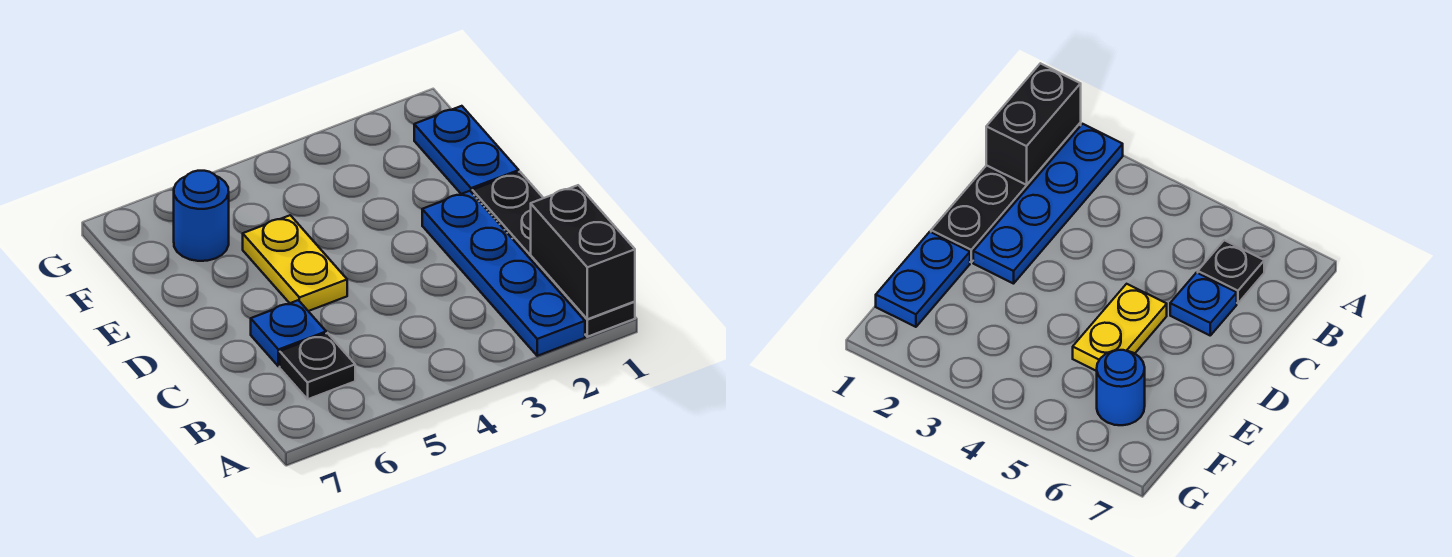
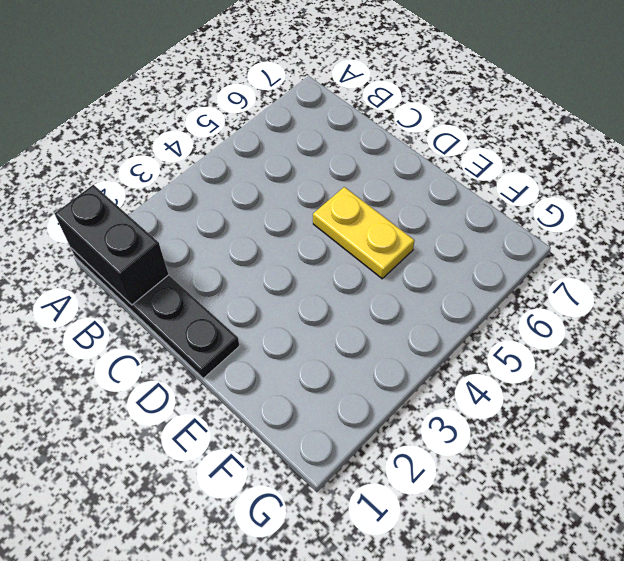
none -> blue 1x4 plate [422,191,585,356]
none -> black 1x1 plate [280,333,355,399]

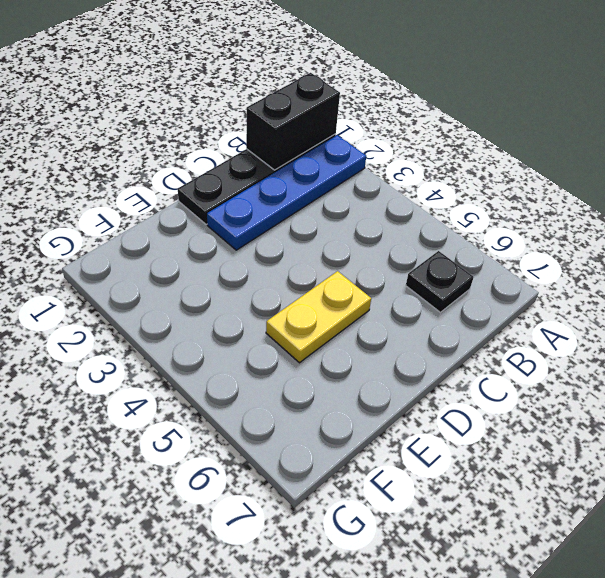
none -> blue 1x1 plate [251,300,326,366]
none -> blue 1x2 plate [414,106,519,194]

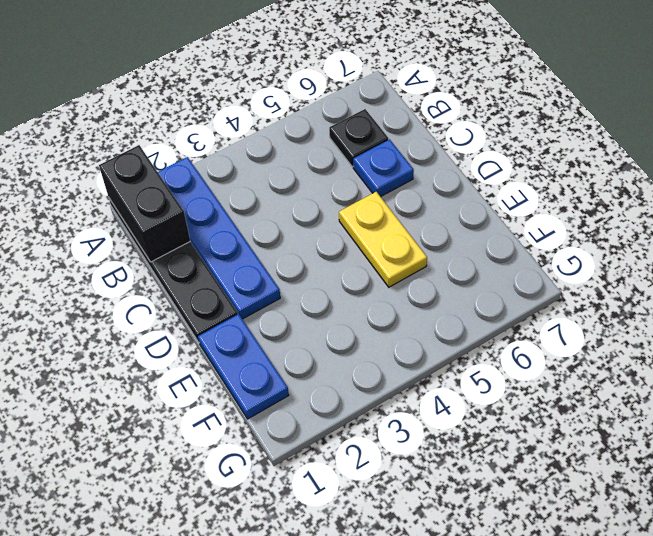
none -> blue 1x1 round brick [174,171,229,261]

